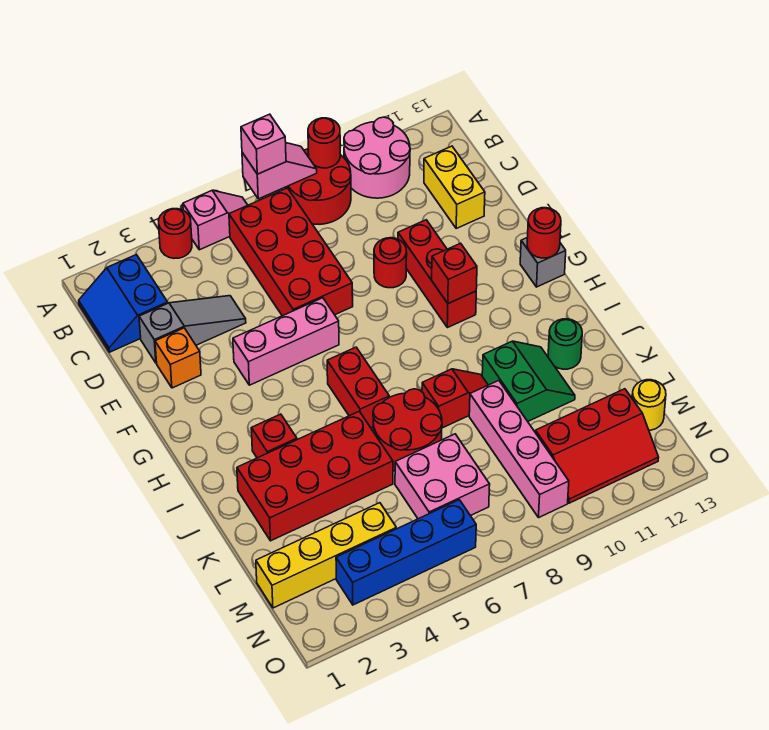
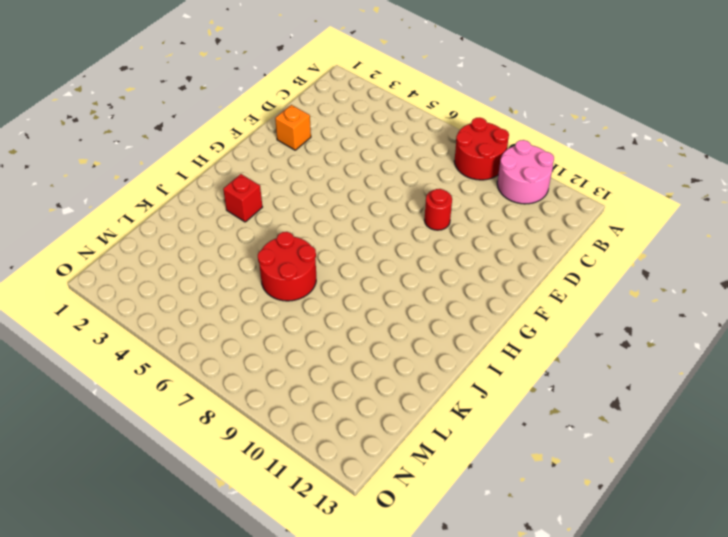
none -> red 1x1 round brick [158,209,192,258]
none -> pink 1x2 slope [183,190,248,250]
none -> blue 2x2 slope [79,255,168,352]
none -> red 2x4 brick [229,188,353,316]

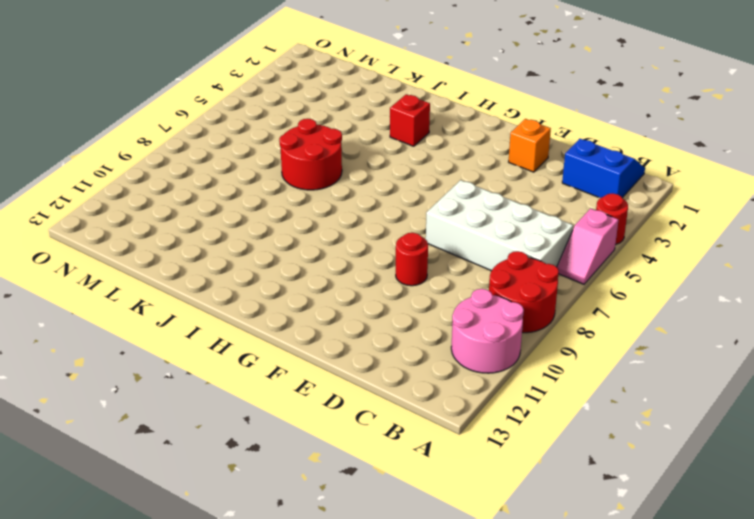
white 2x4 brick [426,180,573,271] -> red 2x4 brick [229,188,353,316]
none -> yellow 1x2 brick [424,146,485,228]
none -> grey 1x3 slope [139,296,246,363]
none -> red 1x3 brick [398,220,476,328]
none -> pink 1x3 brick [233,298,339,385]

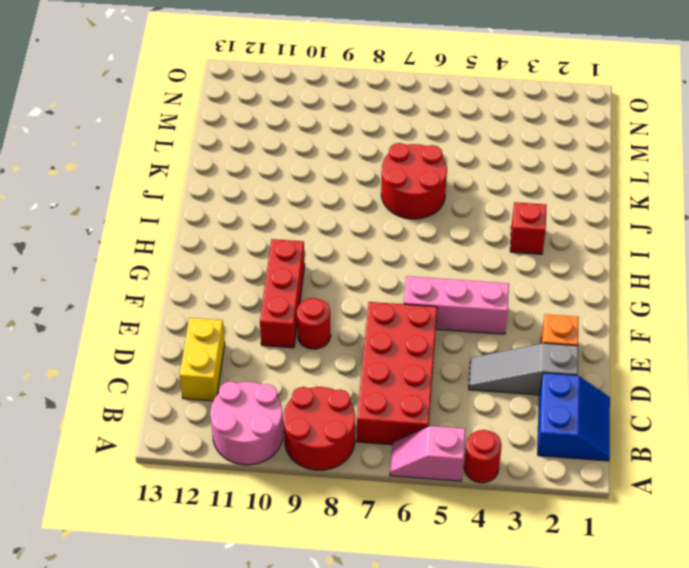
none -> grey 1x1 brick [520,237,566,287]
none -> red 1x2 brick [327,347,389,428]
none -> red 2x4 brick [237,411,393,541]
none -> red 1x2 slope [422,369,488,428]

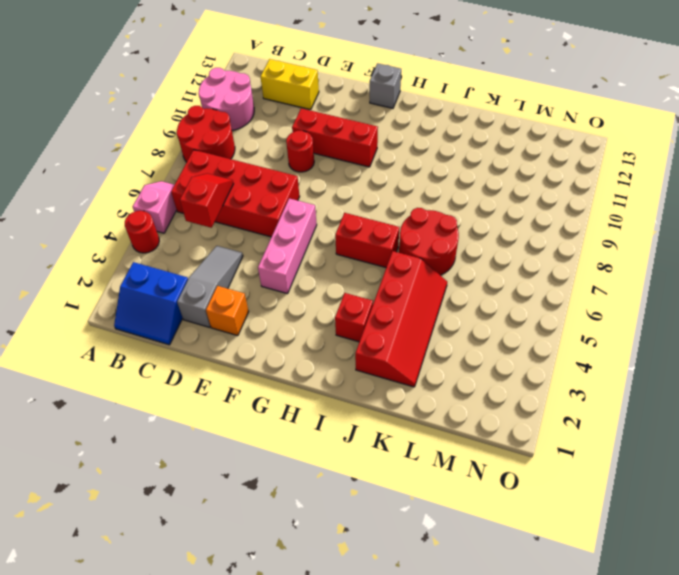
red 1x2 slope [180,173,233,228] -> red 1x2 slope moved to [422,369,488,428]
red 2x4 slope [355,251,447,387] -> red 2x4 brick [237,411,393,541]
none -> green 2x2 slope [482,341,575,421]
none -> green 1x1 round brick [548,319,582,369]
none -> pink 1x4 brick [469,380,569,517]
none -> pink 2x2 brick [395,434,490,519]

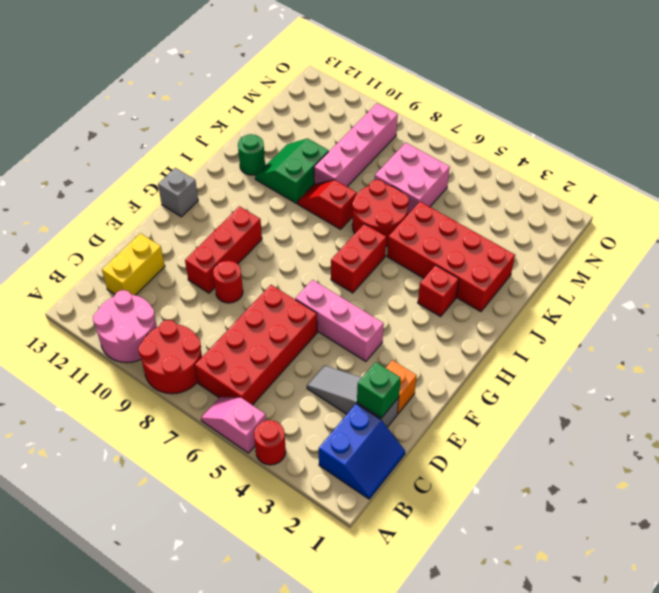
green 1x1 brick [357,362,401,418] -> none
none -> yellow 1x4 brick [256,503,396,608]
none -> red 2x3 slope [535,389,659,503]
none -> yellow 1x1 round brick [632,380,666,430]
none -> blue 1x4 brick [336,500,476,605]

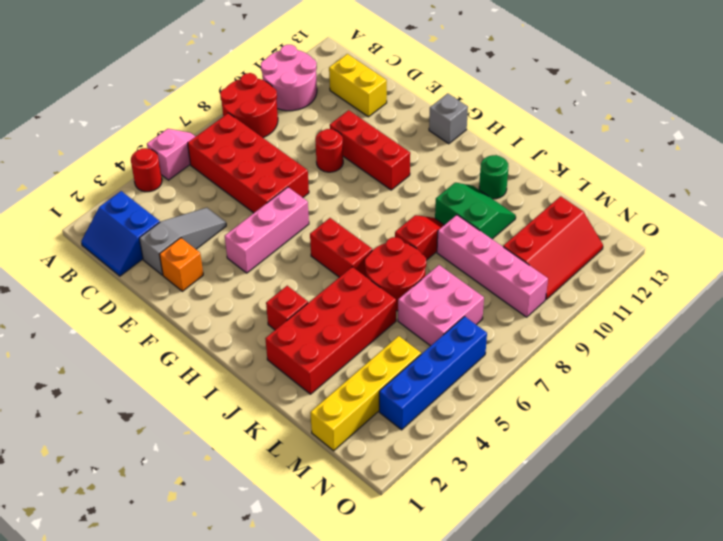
none -> yellow 1x1 round brick [632,380,666,430]
none -> pink 1x2 slope [242,143,317,199]
none -> red 1x1 round brick [308,118,340,168]
none -> red 1x1 brick [432,243,477,303]

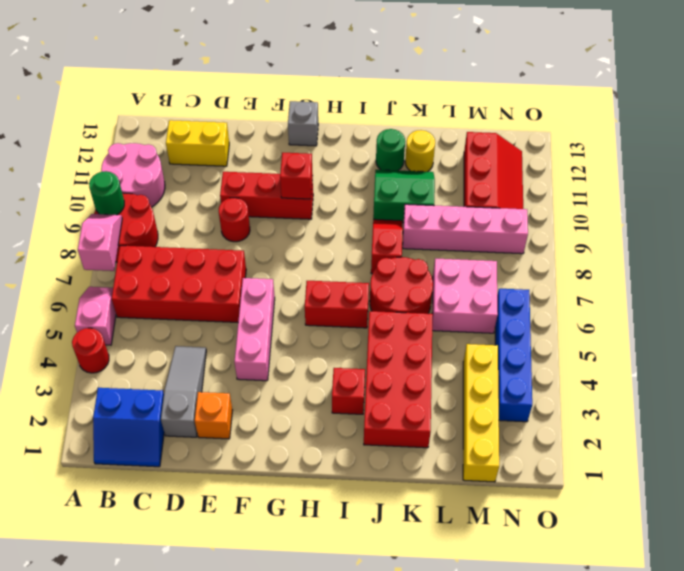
green 1x1 round brick [89,171,124,215] -> red 1x1 round brick [308,118,340,168]
yellow 1x1 round brick [405,130,435,172] -> yellow 1x1 round brick moved to [632,380,666,430]
none -> red 1x1 round brick [527,208,561,258]
none -> pink 1x1 brick [241,114,286,174]

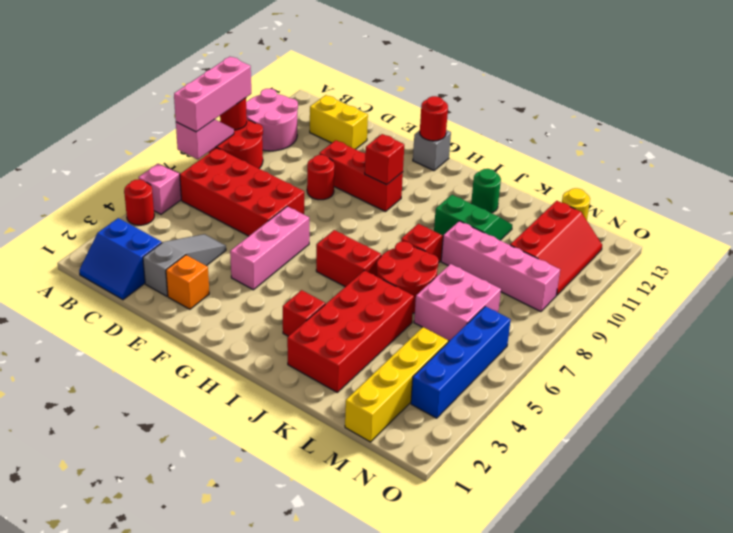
pink 1x3 brick [174,57,251,132] -> pink 1x1 brick [241,114,286,174]

